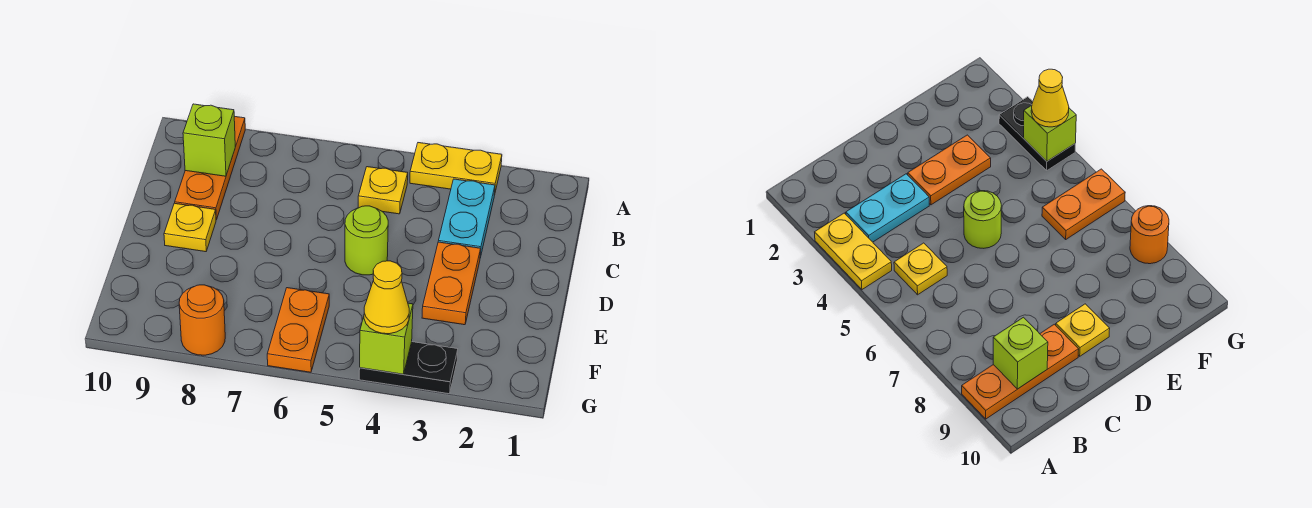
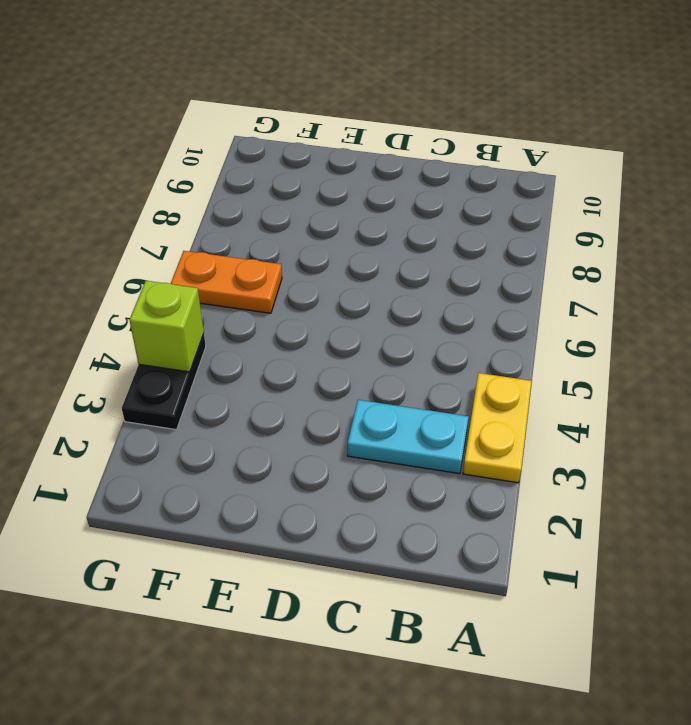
none -> orange 1x3 plate [175,116,245,220]
none -> yellow 1x1 plate [358,167,408,214]
none -> orange 1x2 plate [422,242,481,325]

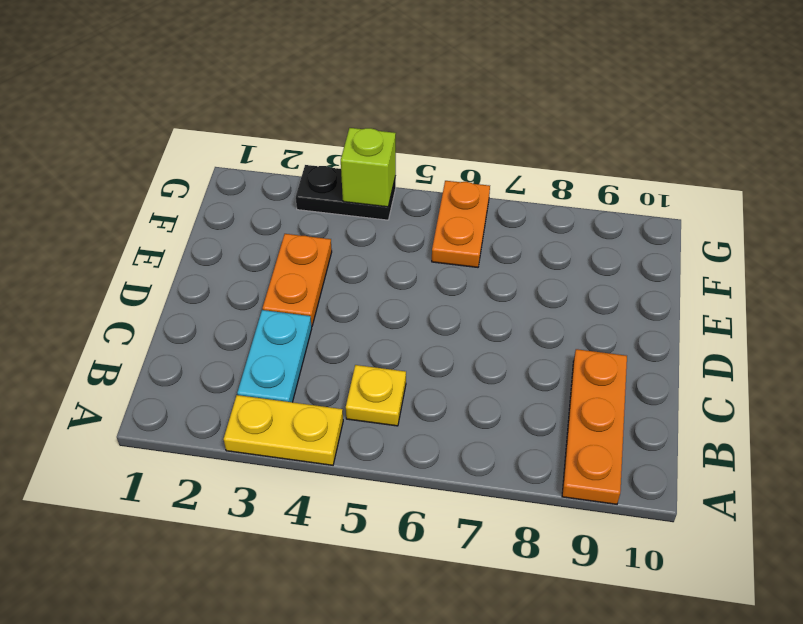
none -> lime 1x1 round brick [345,206,388,275]
none -> yellow 1x1 plate [164,203,216,252]
none -> orange 1x1 round brick [179,285,225,355]

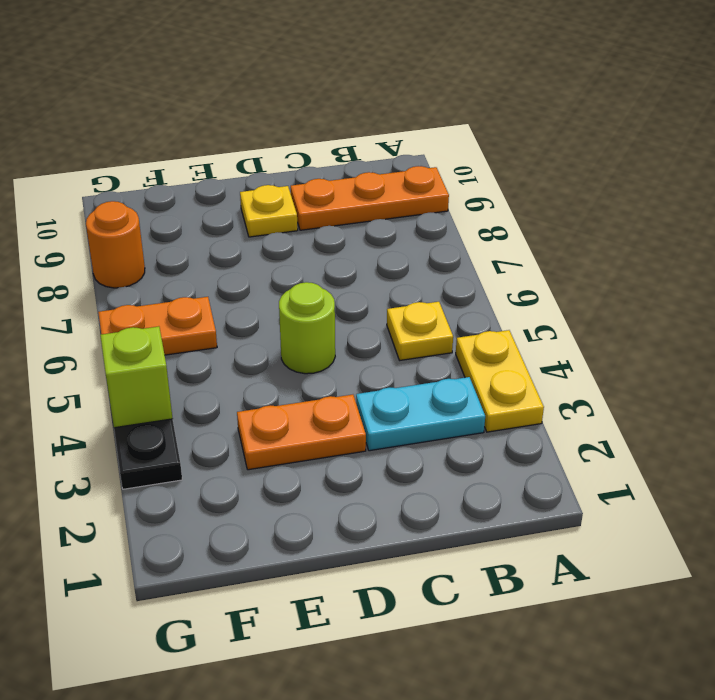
none -> lime 1x1 brick [183,104,235,176]
none -> yellow 1x1 cone [364,261,409,334]

